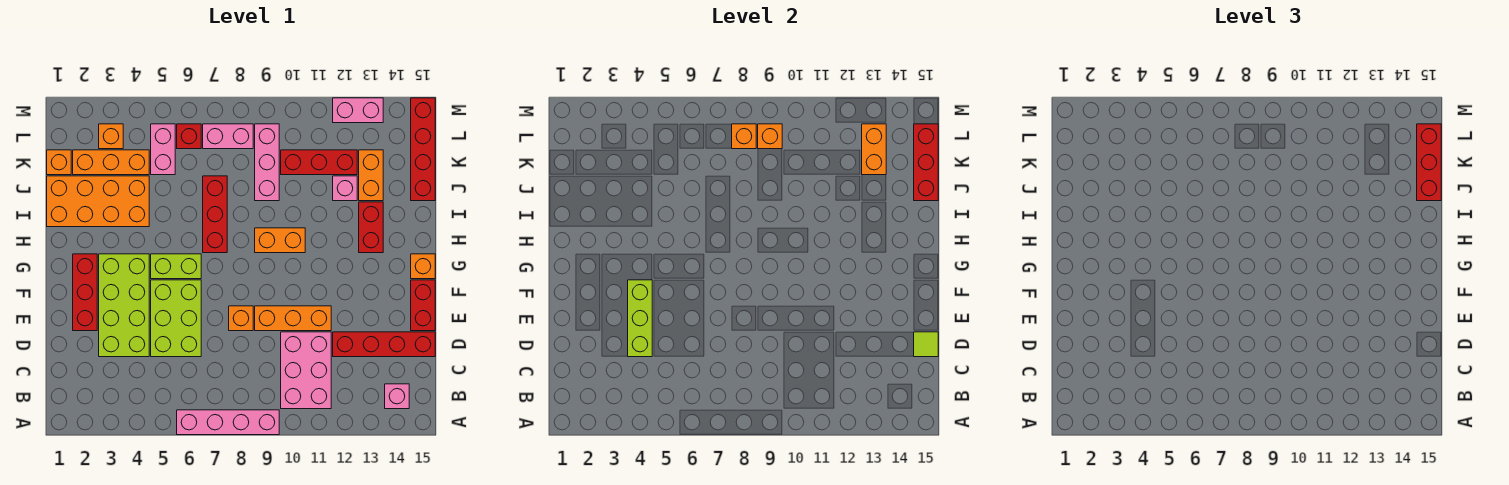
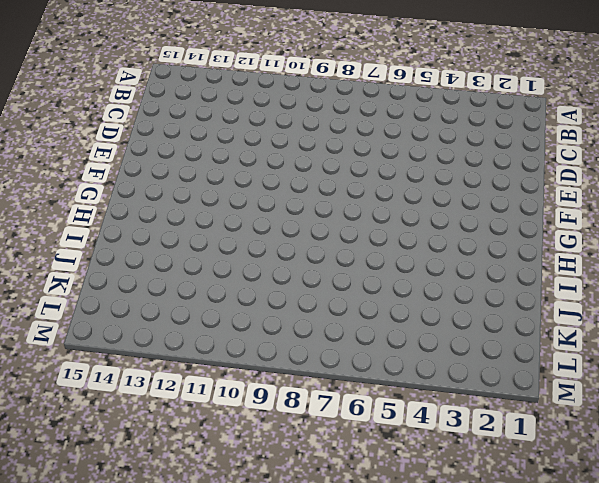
none -> pink 1x4 brick [177,410,279,435]
none -> pink 2x3 brick [281,332,331,409]
none -> pink 1x1 brick [385,384,409,409]
none -> lime 2x4 brick [99,254,149,357]

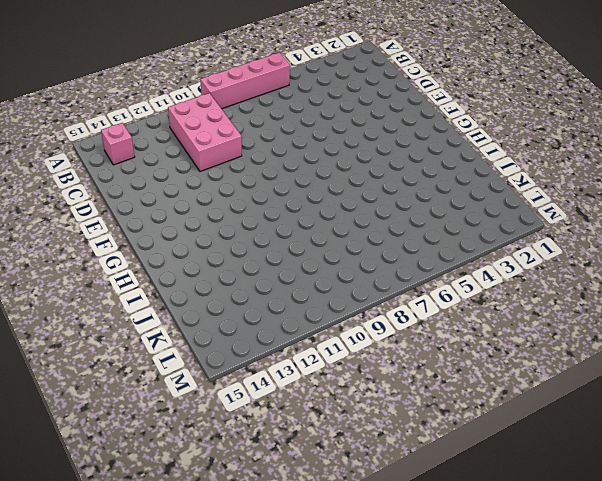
none -> lime 2x4 brick [99,254,149,357]
none -> lime 2x3 brick [151,280,201,357]
none -> red 1x4 brick [333,332,435,357]
none -> red 1x3 brick [73,254,97,331]

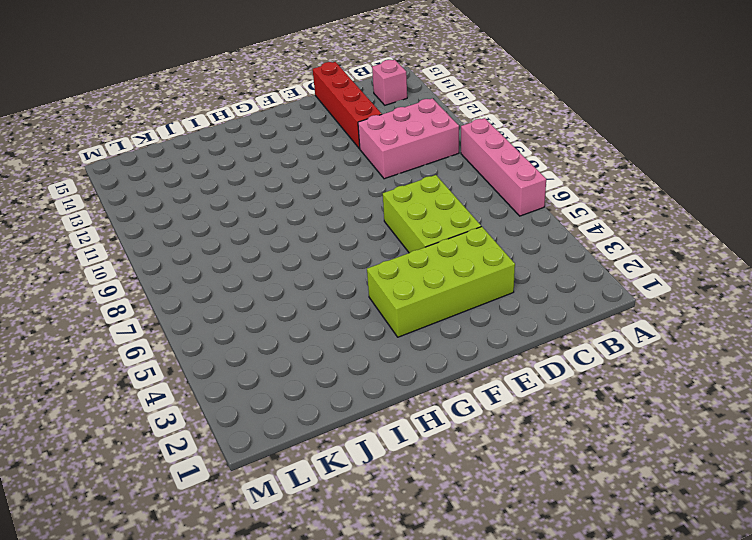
lime 2x3 brick [383,175,481,253] -> lime 2x3 brick turned to [151,280,201,357]
none -> red 1x3 brick [73,254,97,331]
none -> orange 1x1 brick [229,306,253,331]
none -> orange 1x3 brick [255,306,331,331]
none -> red 1x2 brick [411,280,435,331]

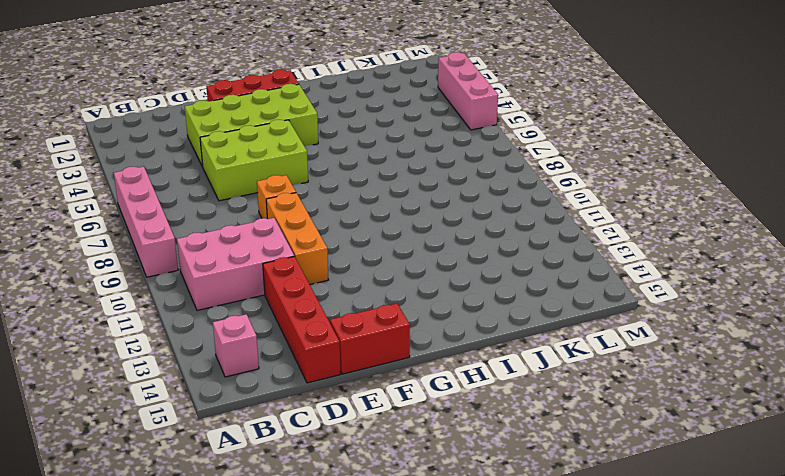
pink 1x3 brick [438,52,498,130] -> pink 1x3 brick turned to [255,124,279,201]
none -> lime 1x2 brick [151,254,201,279]
none -> orange 1x1 brick [411,254,435,279]
none -> red 1x3 brick [203,176,227,253]
none -> orange 1x2 brick [255,228,305,253]

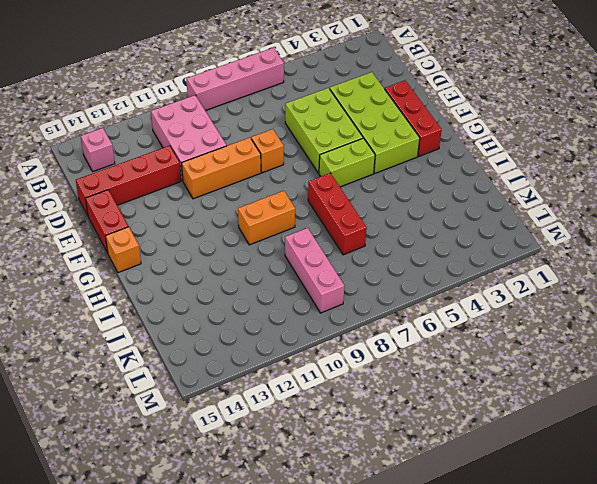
none -> red 1x2 brick [359,202,383,253]
none -> orange 2x4 brick [47,176,149,227]
none -> pink 1x1 brick [333,176,357,201]
none -> orange 1x2 brick [359,150,383,201]

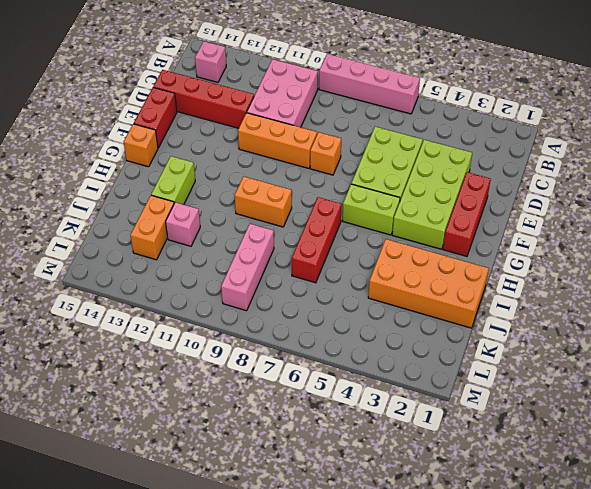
lime 1x2 brick [151,156,195,205] -> red 1x2 brick [359,202,383,253]
none -> red 1x4 brick [411,98,435,201]
none -> orange 1x1 brick [47,150,71,175]
none -> orange 1x3 brick [73,150,149,175]
none -> pink 1x2 brick [151,124,175,175]

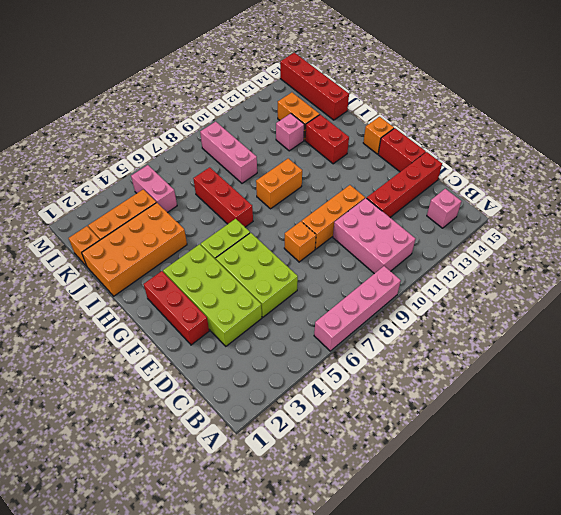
none -> red 1x3 brick [281,150,357,175]
none -> orange 1x1 brick [99,124,123,149]
none -> red 1x1 brick [177,124,201,149]
none -> pink 1x2 brick [203,124,253,149]

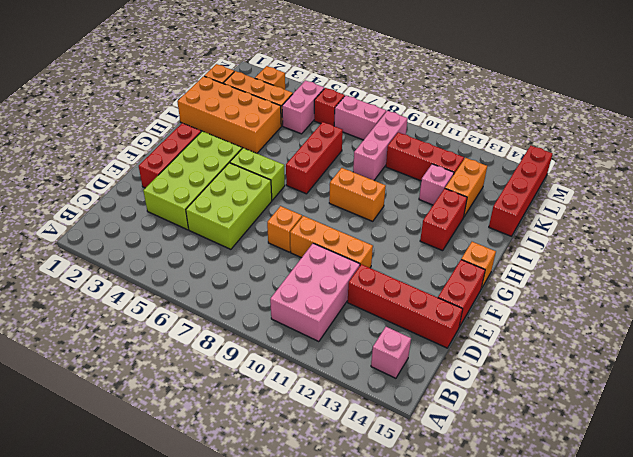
none -> pink 1x4 brick [177,410,279,435]
none -> pink 1x2 brick [333,98,383,123]
none -> lime 1x3 brick [628,280,652,357]
none -> lime 1x1 tile [914,332,938,357]

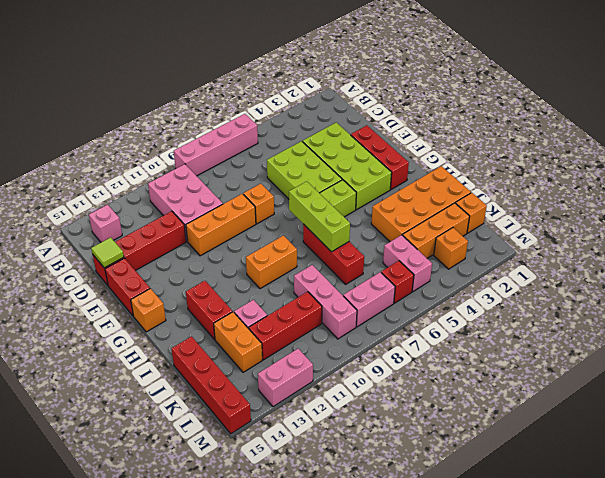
lime 1x3 brick [289,181,350,252] -> lime 1x3 brick moved to [628,280,652,357]
none -> red 1x3 brick [914,124,938,201]
none -> orange 1x2 brick [862,124,886,175]
none -> orange 1x1 brick [732,124,756,149]
none -> orange 1x1 brick [758,124,782,149]

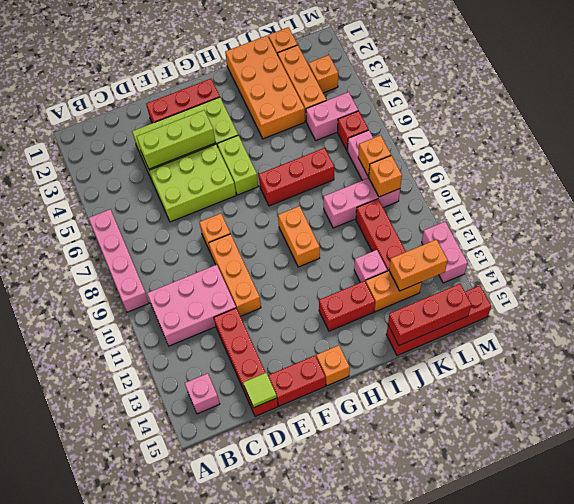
none -> red 1x3 brick [1417,124,1441,201]

